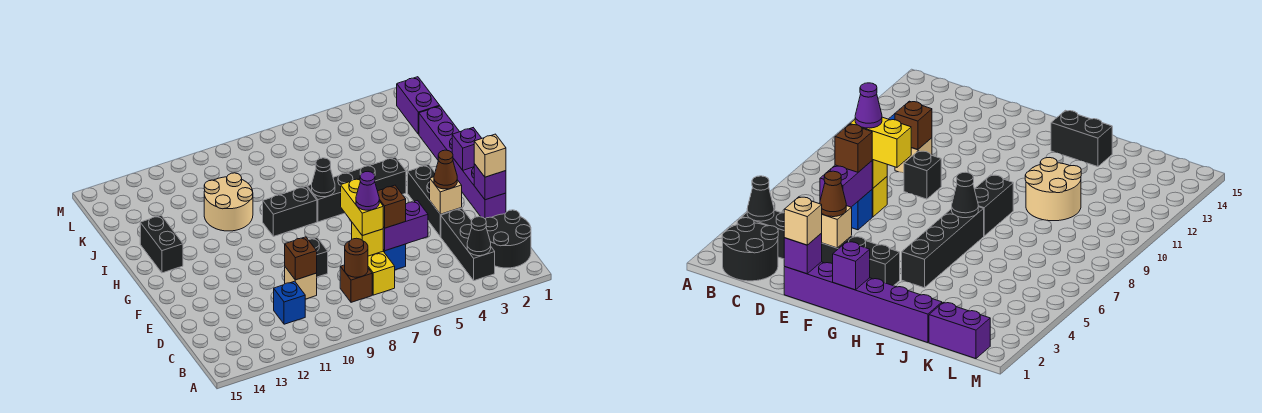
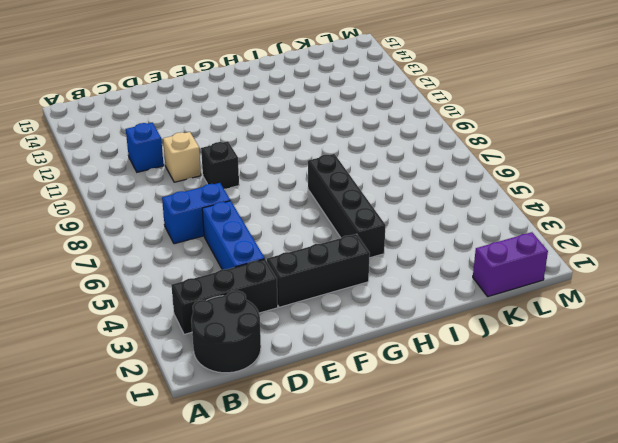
blue 1x2 brick [162,183,230,244] -> yellow 1x2 brick [368,251,395,295]
blue 1x3 brick [202,201,265,270] -> blue 1x1 brick [383,244,406,270]
none -> brown 1x1 brick [340,265,372,302]
none -> purple 1x6 brick [419,106,506,219]
none -> black 1x2 brick [263,186,317,236]

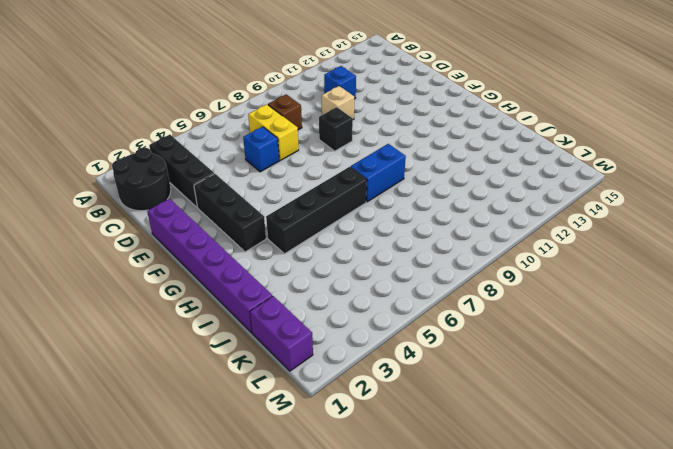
blue 1x2 brick [351,144,406,202] -> black 1x2 brick [263,186,317,236]
none -> black 1x2 brick [140,215,183,273]
none -> tan 2x2 round brick [204,173,253,231]
none -> black 1x1 cone [467,217,491,256]

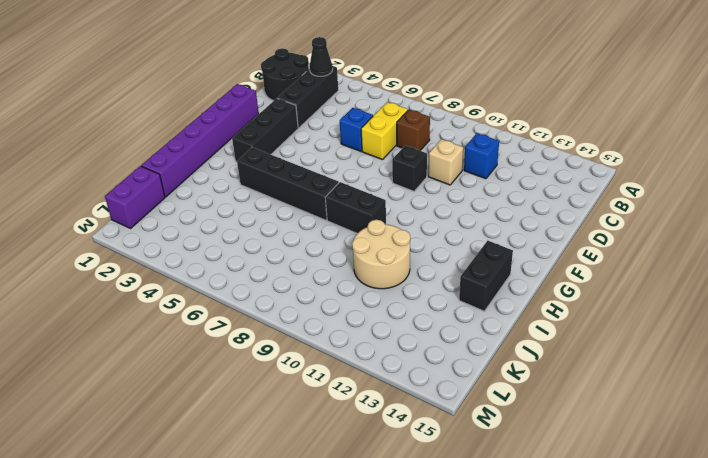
none -> brown 1x1 round brick [345,238,368,277]
none -> purple 1x2 brick [383,201,428,251]
none -> yellow 1x1 brick [352,223,383,256]

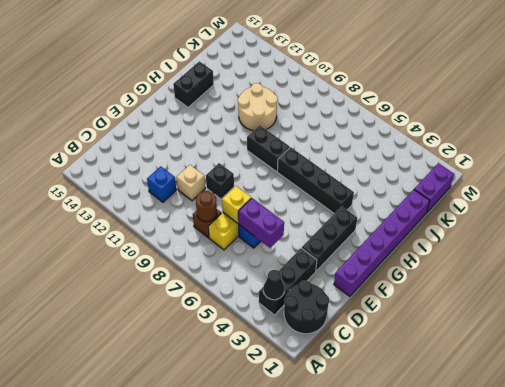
none -> brown 1x1 brick [285,237,317,280]
none -> purple 1x1 brick [474,164,506,200]
none -> tan 1x1 brick [430,177,462,214]

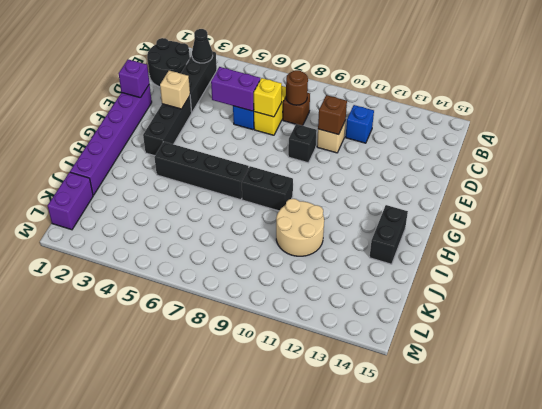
none -> purple 1x1 brick [452,128,482,170]
none -> black 1x1 cone [312,158,335,197]
none -> brown 1x1 brick [378,185,406,228]

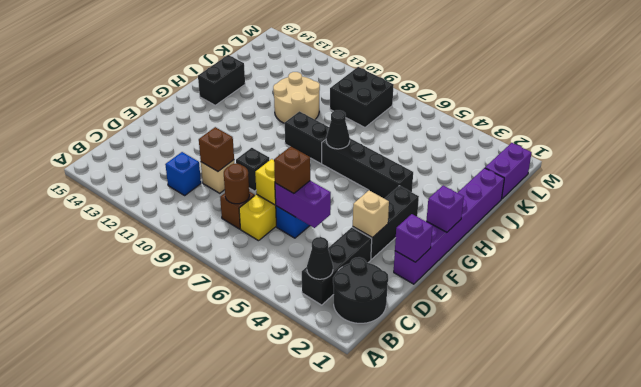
black 2x2 brick [330,67,394,127] -> none
none -> yellow 1x2 brick [341,179,383,236]
none -> tan 1x1 brick [474,134,506,177]
none -> brown 1x1 cone [434,150,457,189]

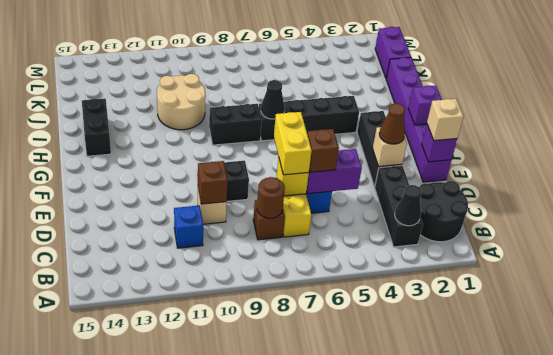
none -> purple 1x1 cone [356,172,379,210]

